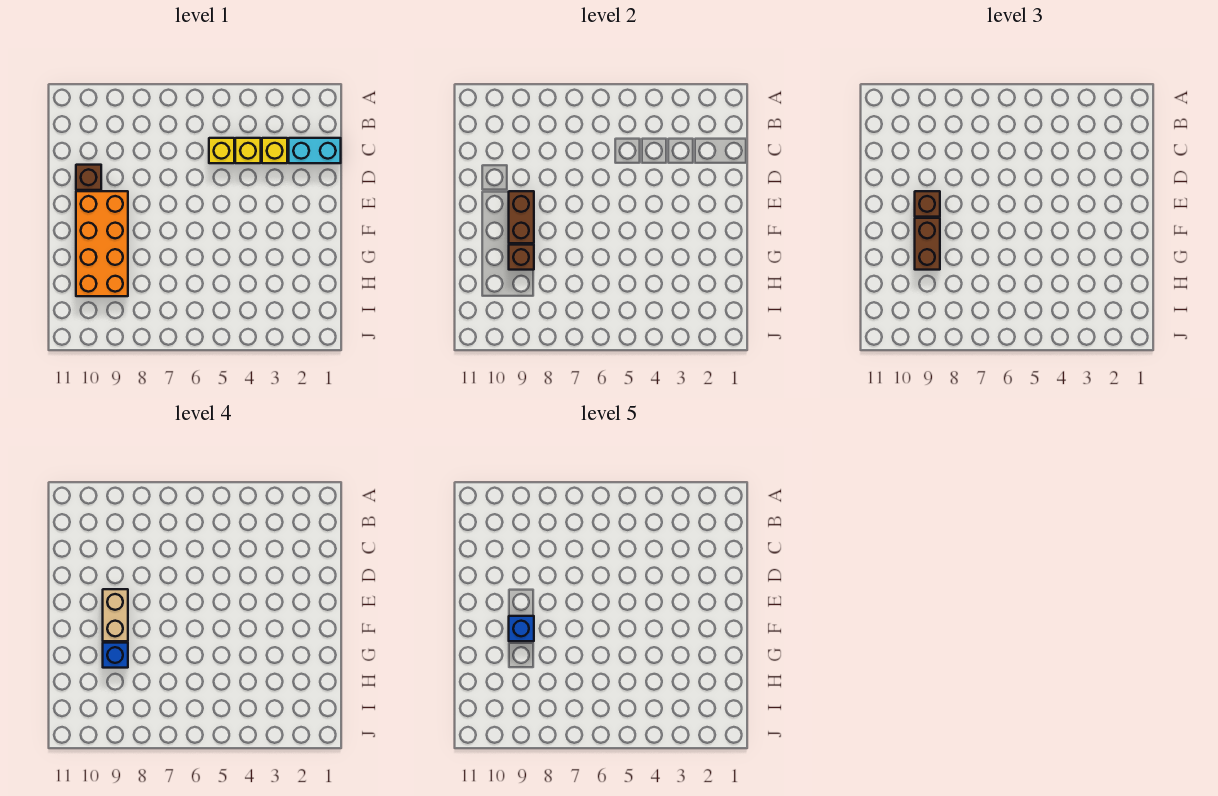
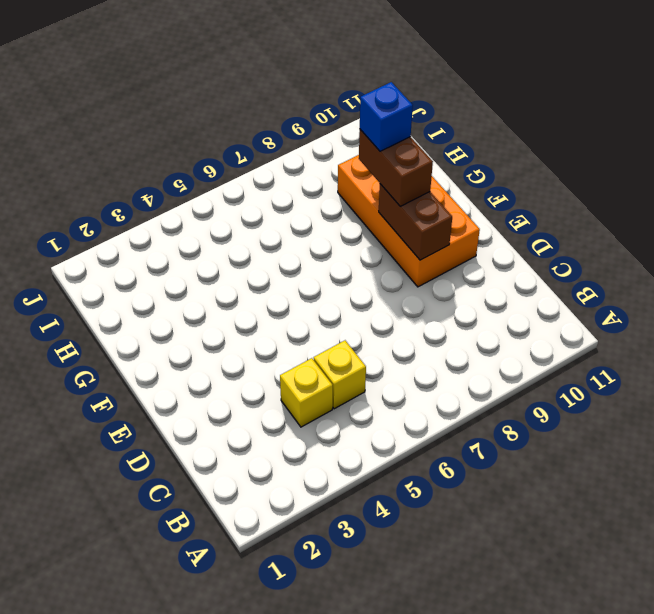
none -> cyan 1x2 brick [289,138,341,163]
none -> yellow 1x1 brick [262,138,287,163]
none -> brown 1x1 brick [76,165,101,190]

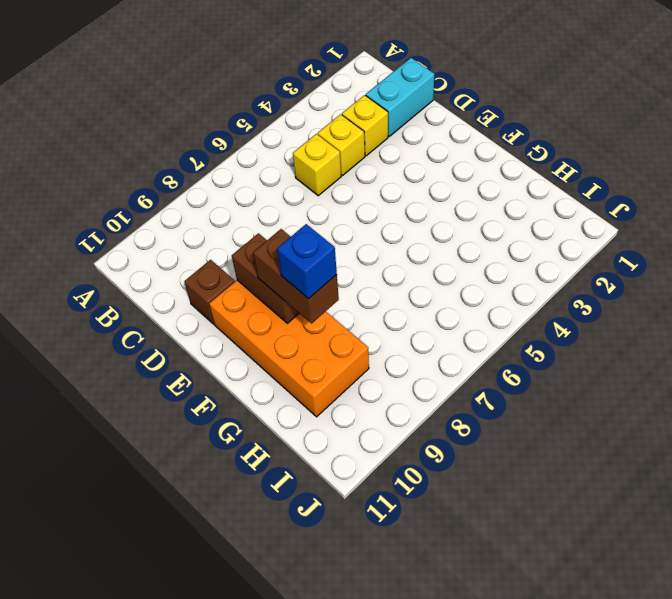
none -> brown 1x1 brick [509,245,534,270]
none -> brown 1x1 brick [915,191,940,217]
none -> tan 1x2 brick [103,589,128,641]

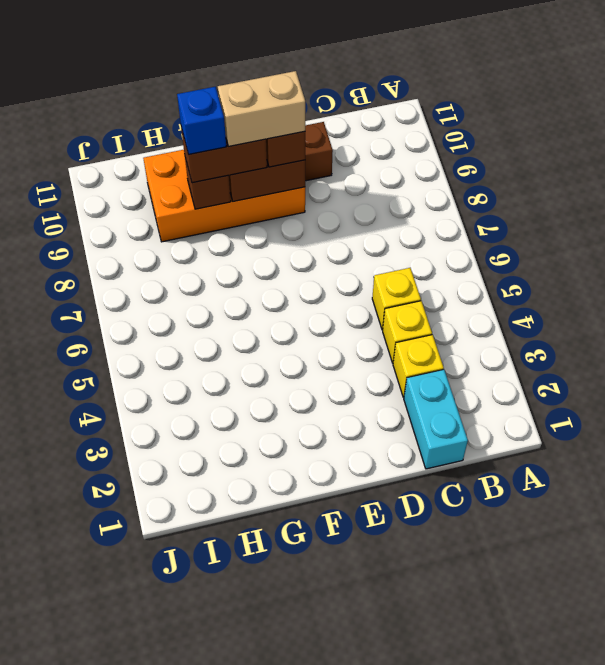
none -> blue 1x1 brick [509,616,534,641]

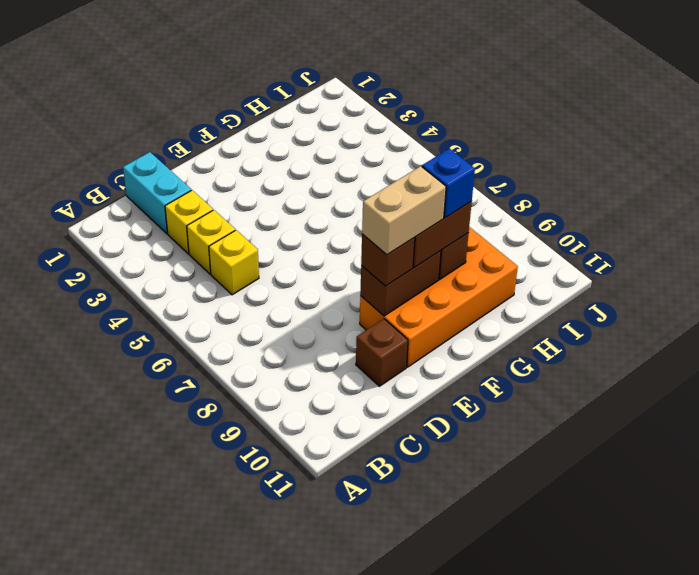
none -> blue 1x1 brick [509,616,534,641]

